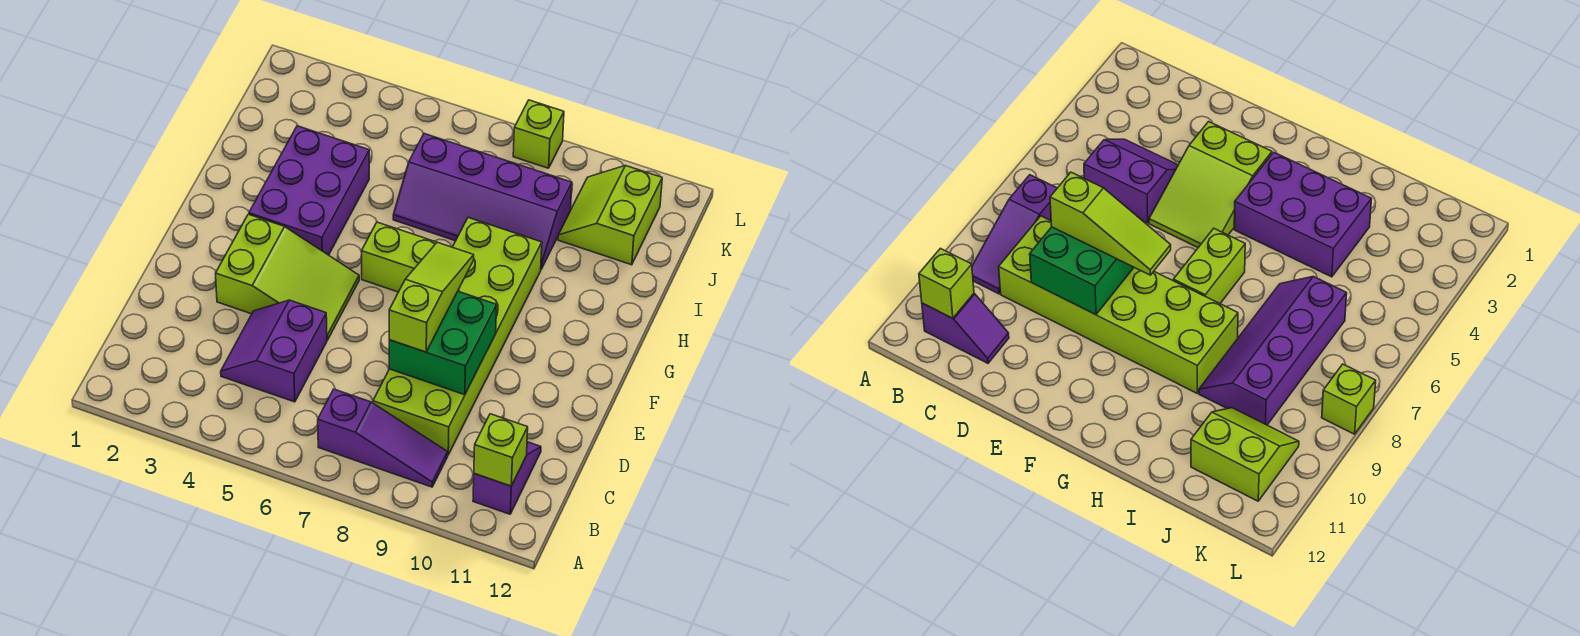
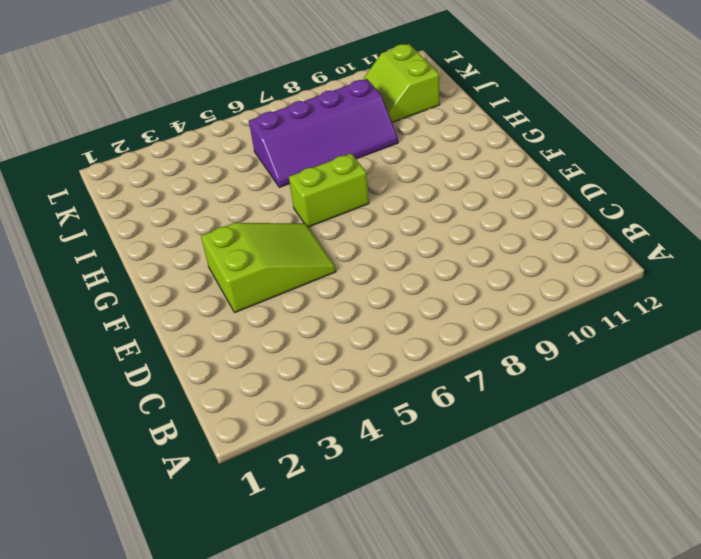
none -> purple 1x3 slope [318,389,448,487]
none -> purple 1x2 slope [473,442,541,514]
none -> purple 2x2 slope [221,300,327,402]

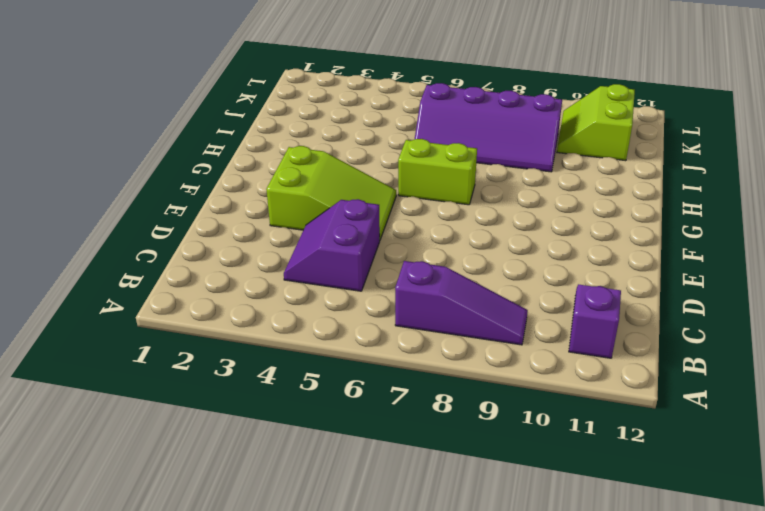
none -> lime 2x6 brick [373,218,542,455]
none -> purple 2x3 brick [249,126,369,255]
none -> lime 1x1 brick [513,100,564,168]

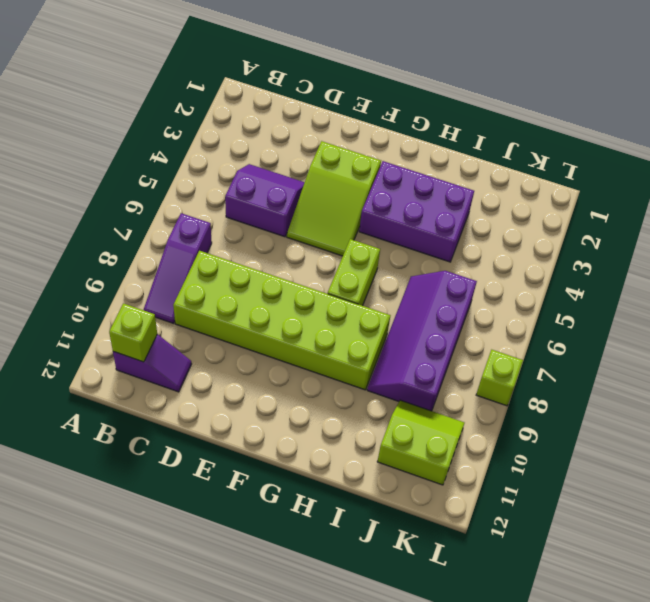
none -> green 2x2 brick [389,292,497,395]
none -> lime 1x3 slope [389,242,474,352]

